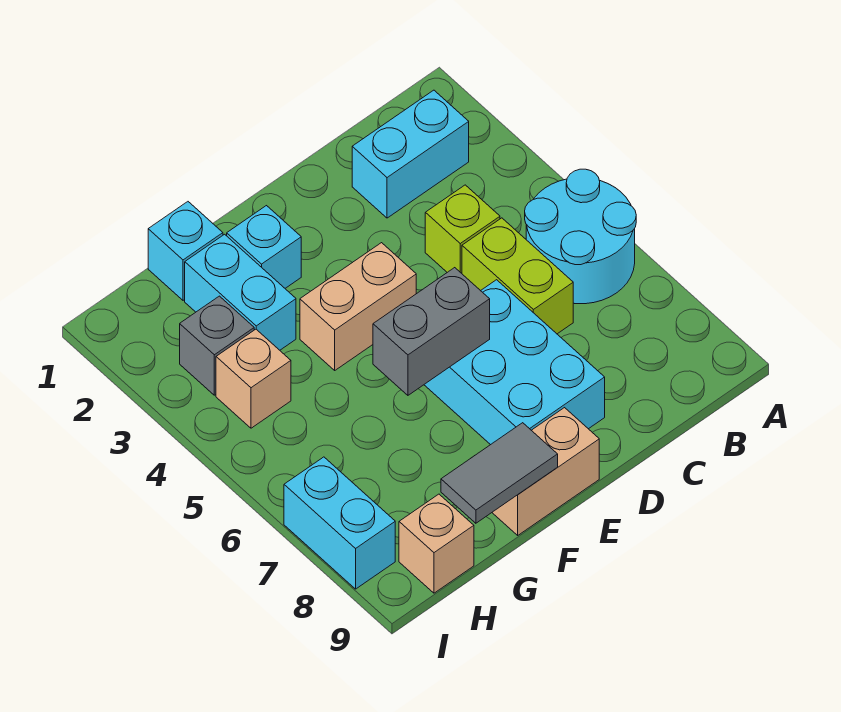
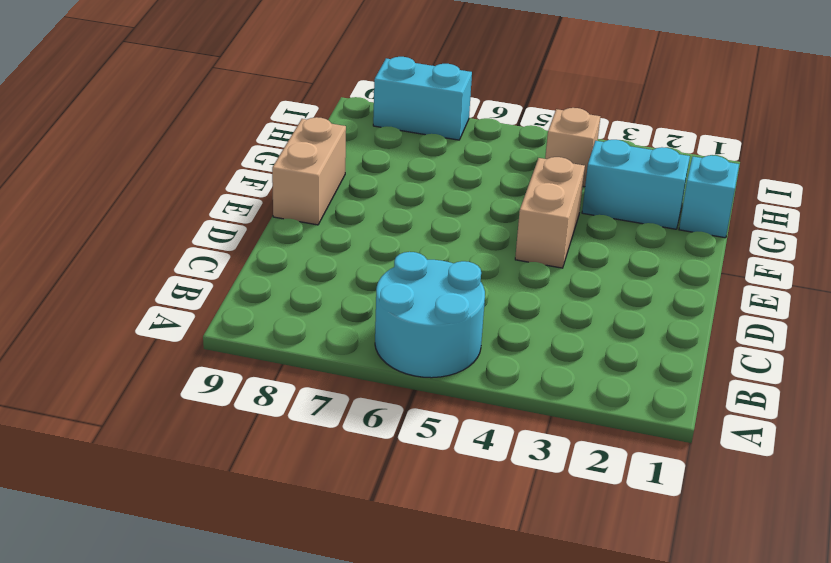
none -> cyan 1x2 brick [352,90,469,218]
none -> lime 1x1 brick [425,185,500,273]
none -> lime 1x2 brick [462,218,573,334]

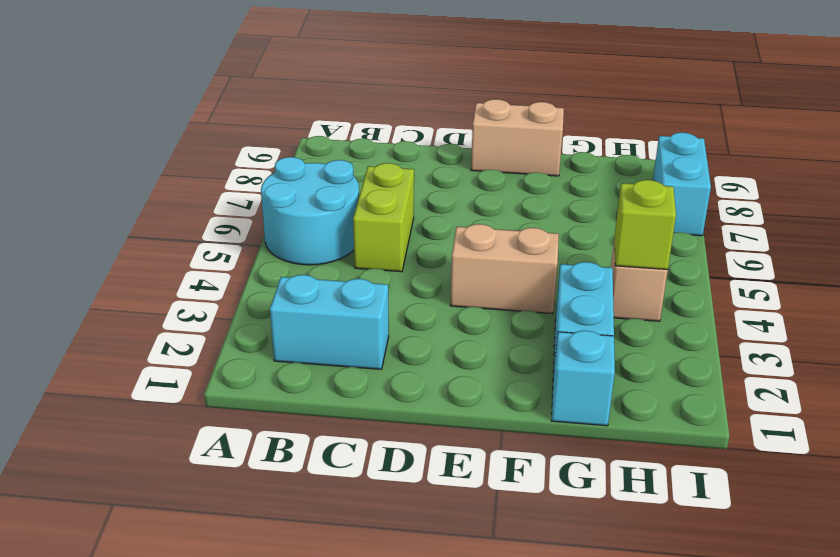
lime 1x1 brick [614,180,676,269] -> lime 1x1 brick moved to [425,185,500,273]
none -> cyan 2x3 brick [424,280,605,445]
none -> cyan 1x1 brick [227,206,301,288]
none -> grey 1x1 brick [180,296,254,395]

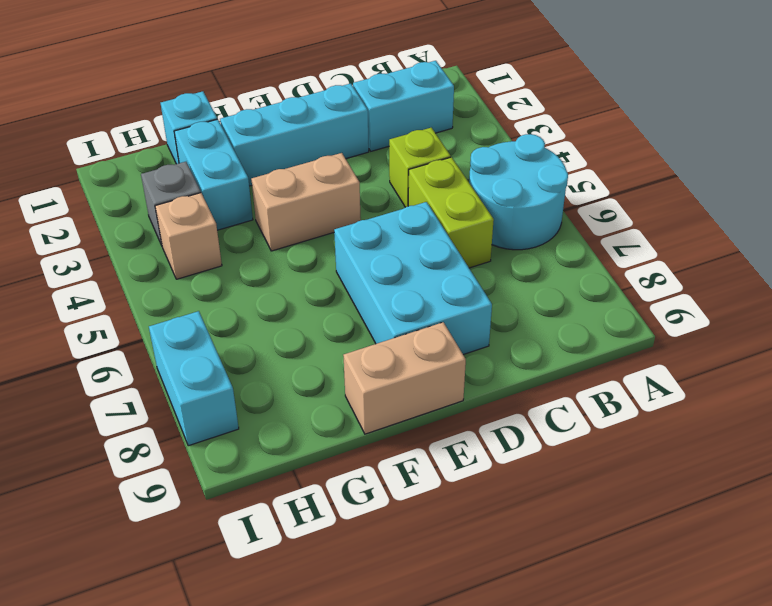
cyan 1x3 brick [220,84,369,186] -> cyan 1x1 brick [227,206,301,288]
none -> tan 1x1 brick [399,494,474,593]
none -> grey 1x2 brick [373,268,490,395]
none -> grey 1x2 tile [441,423,558,523]

